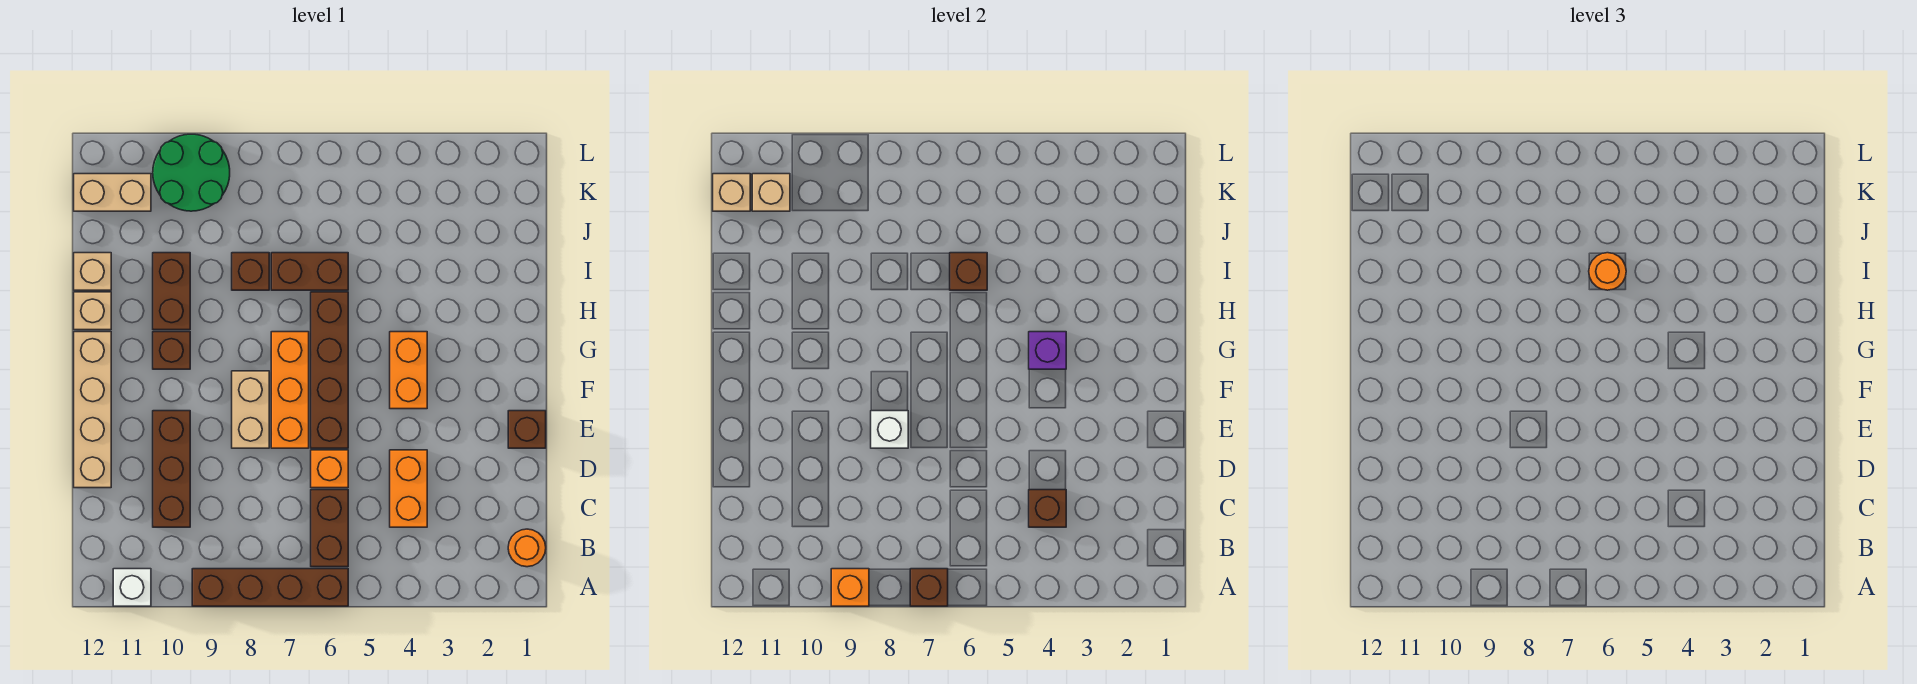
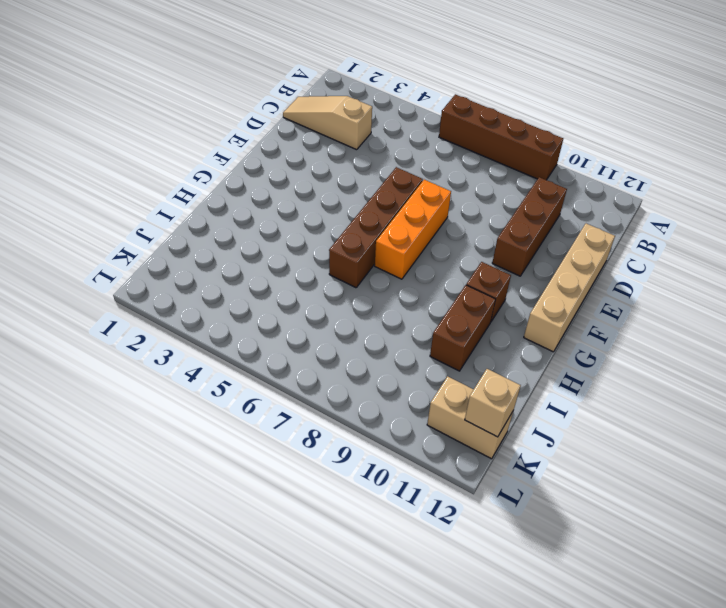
tan 1x3 slope [283,96,372,150] -> none
none -> white 1x1 brick [113,569,151,606]
none -> orange 1x1 round brick [508,529,546,567]
none -> brown 1x2 brick [311,490,348,567]
none -> orange 1x2 brick [390,450,427,527]

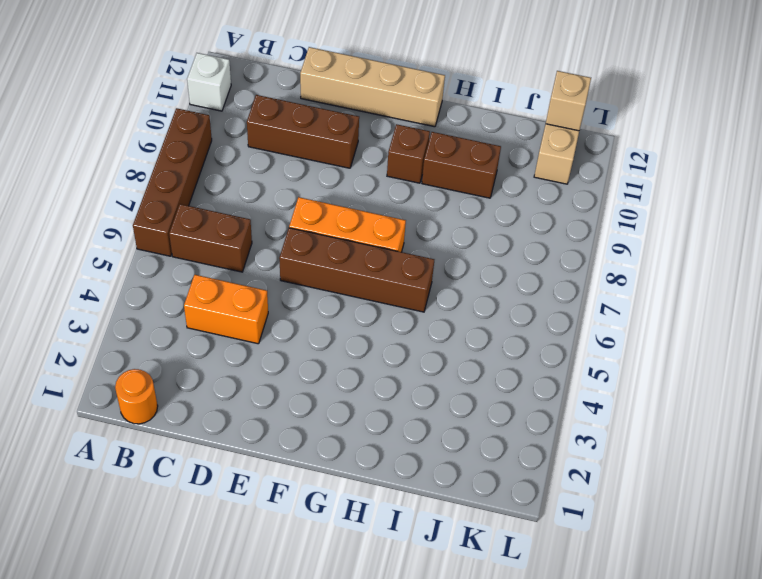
none -> orange 1x1 brick [311,450,348,488]
none -> brown 1x1 brick [508,411,546,448]
none -> tan 1x2 brick [232,371,269,448]
none -> orange 1x2 brick [390,332,427,409]

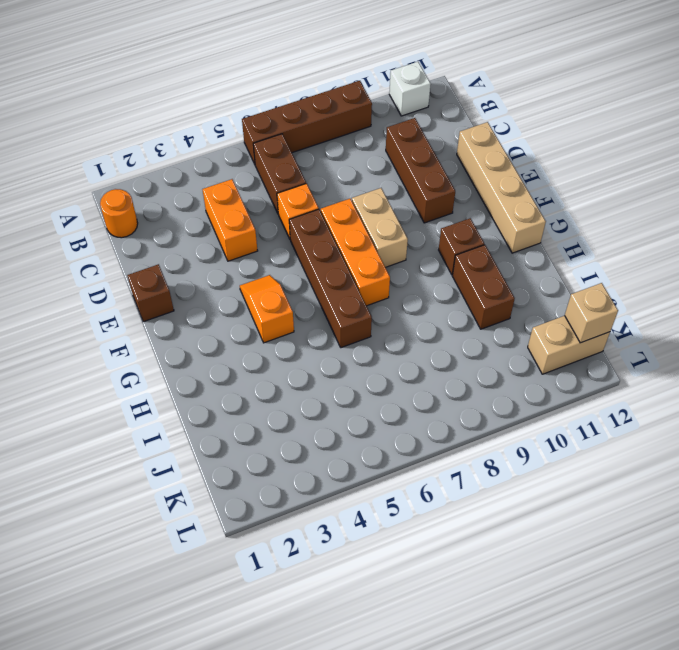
orange 1x2 slope [240,275,294,343] -> orange 1x2 brick [390,332,427,409]
none -> tan 1x1 brick [74,292,111,330]
none -> brown 1x2 brick [271,253,348,290]
none -> brown 1x1 brick [232,253,269,290]
none -> tan 1x1 brick [74,253,111,290]

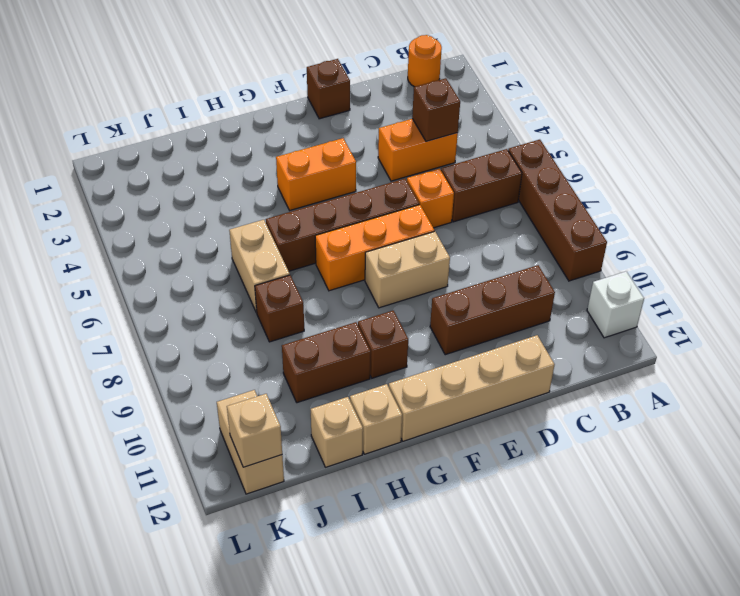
tan 1x2 brick [229,220,290,313] -> brown 1x2 brick [271,253,348,290]
none -> green 2x2 round brick [153,134,230,211]
none -> brown 1x1 brick [910,569,948,606]
none -> orange 1x1 brick [831,569,869,606]
none -> white 1x1 brick [871,411,908,448]

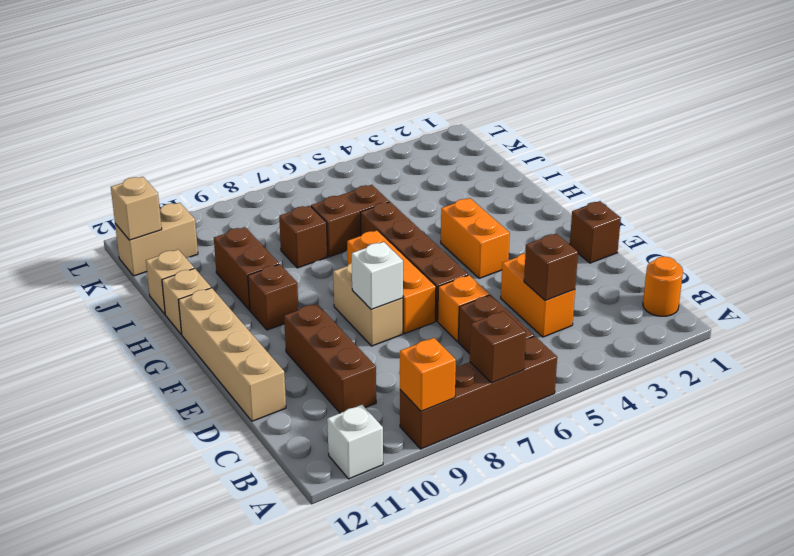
none -> green 2x2 round brick [153,134,230,211]
none -> purple 1x1 brick [1029,332,1066,369]
none -> brown 1x1 brick [950,253,987,290]
none -> tan 1x1 brick [752,174,790,211]

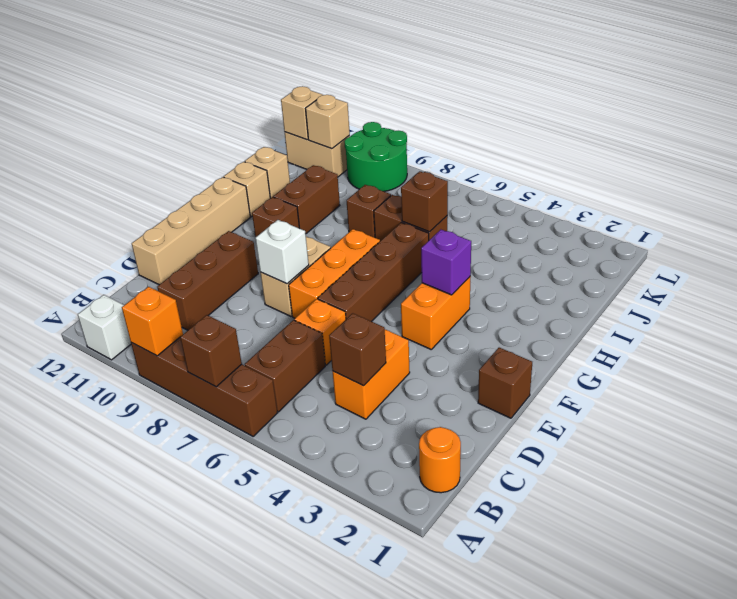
none -> orange 1x1 round brick [1589,253,1626,290]

